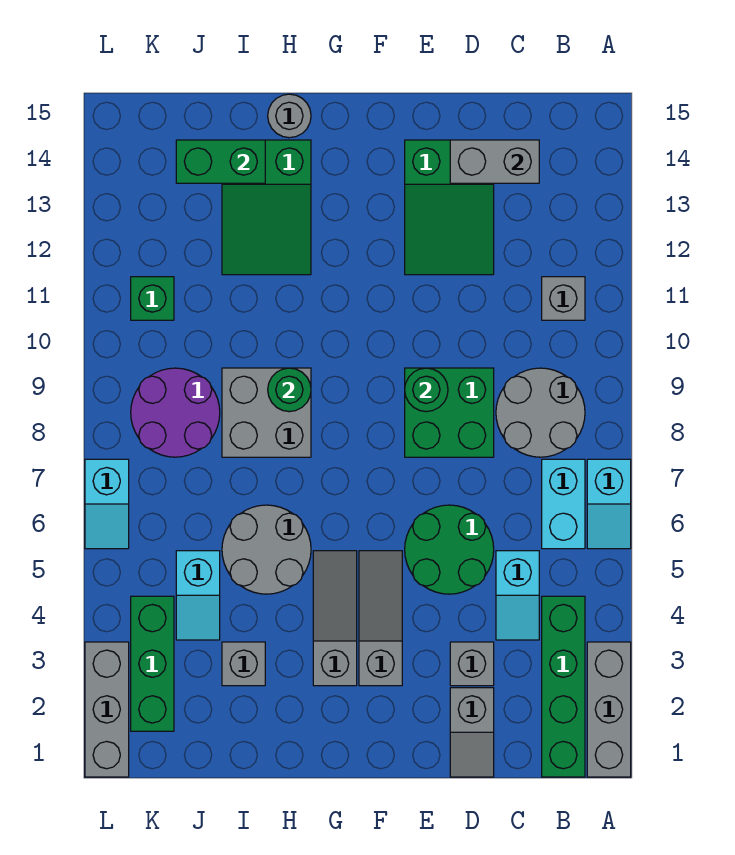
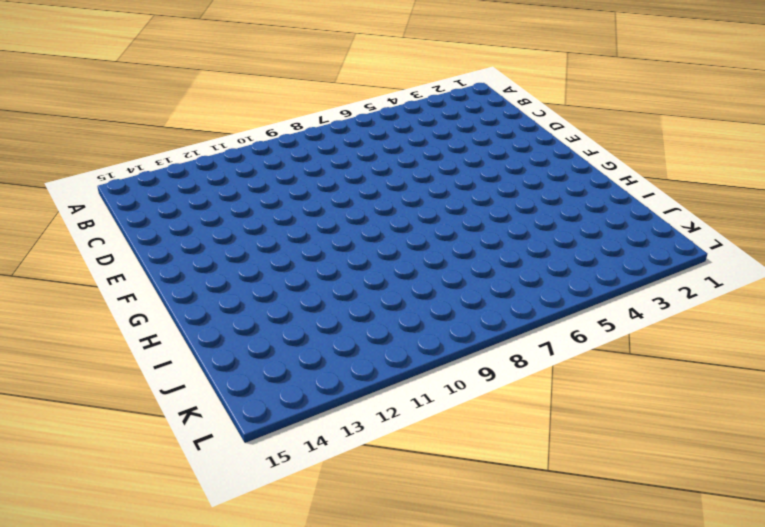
none -> grey 1x3 brick [587,642,631,777]
none -> cyan 1x2 slope [587,459,631,549]
none -> green 1x4 brick [542,596,585,777]

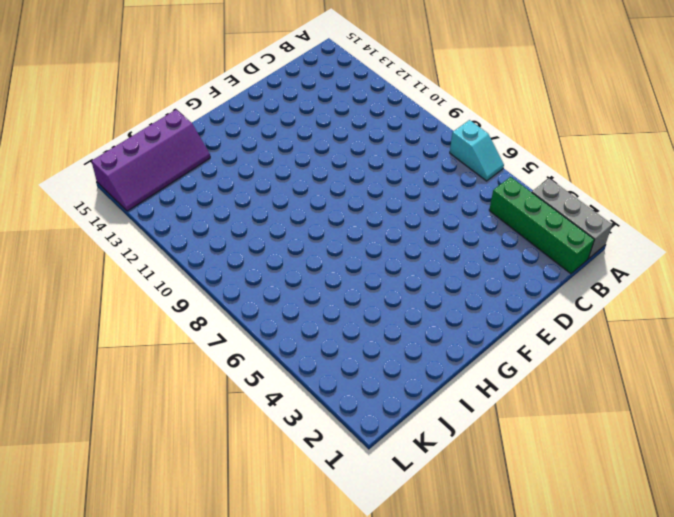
purple 2x4 slope [92,110,210,211] -> green 2x3 slope [222,140,311,275]
none -> cyan 1x2 brick [542,459,585,549]
none -> grey 2x2 round brick [496,368,585,457]
none -> grey 1x1 brick [542,277,585,320]

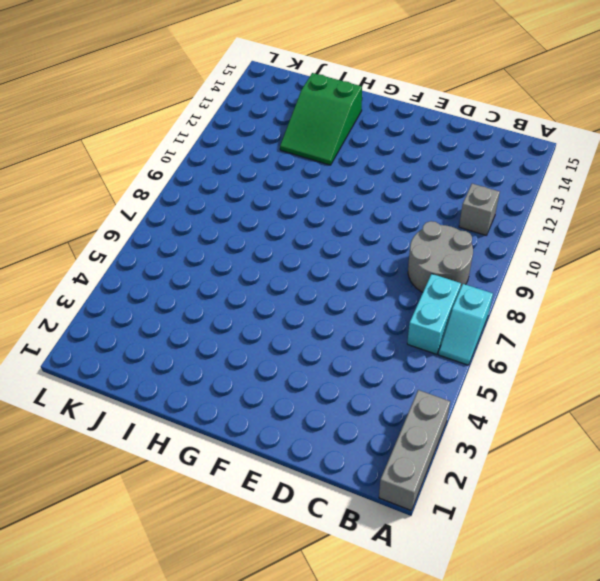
none -> green 1x4 brick [542,596,585,777]
none -> cyan 1x2 slope [496,551,539,640]
none -> grey 1x2 slope [450,688,494,777]

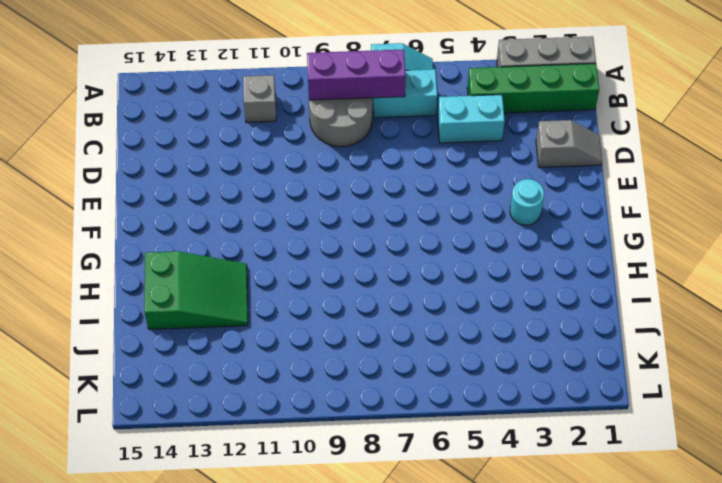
purple 1x3 brick [307,49,406,100] -> none
cyan 1x2 brick [438,95,505,143] -> cyan 1x2 slope [496,551,539,640]
cyan 1x1 round brick [510,179,544,225] -> grey 1x3 slope [359,551,402,686]
none -> grey 1x1 brick [450,642,494,686]
none -> green 2x2 round brick [405,505,494,594]
none -> green 2x2 brick [405,368,494,457]

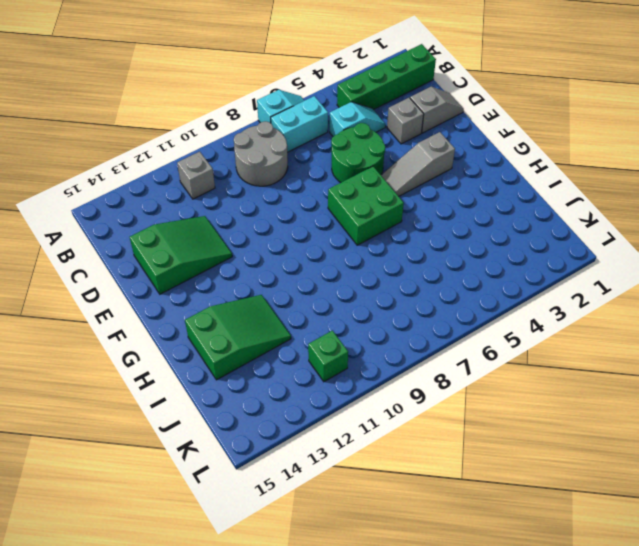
green 2x2 brick [328,166,404,245] -> green 2x2 brick moved to [405,368,494,457]
none -> grey 1x3 brick [587,642,631,777]
none -> grey 1x3 slope [313,551,357,686]
none -> grey 2x2 round brick [222,505,311,594]

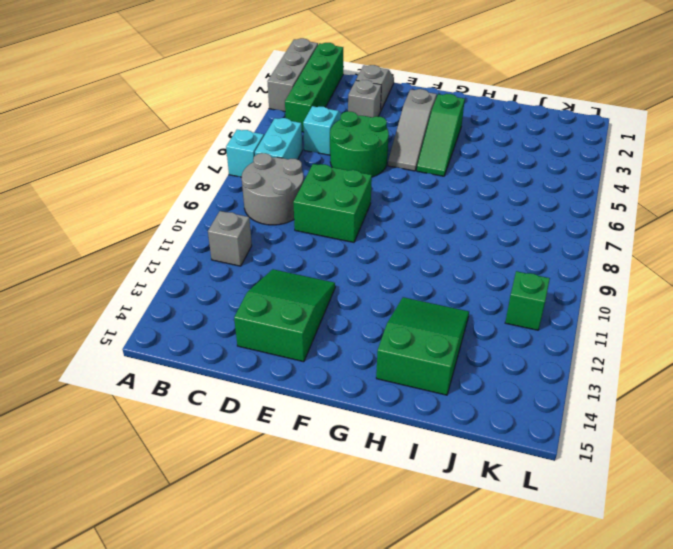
green 1x3 slope [417,94,465,176] -> grey 1x3 slope [313,551,357,686]
none -> grey 2x2 round brick [222,505,311,594]
none -> grey 2x2 brick [222,368,311,457]
none -> grey 1x1 round brick [268,94,311,138]

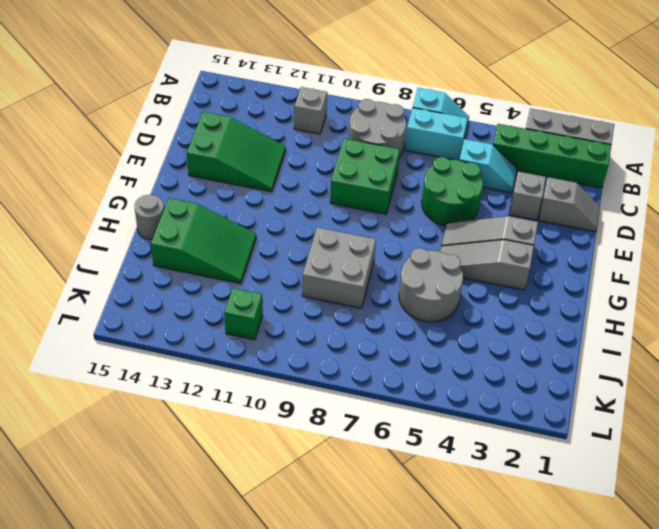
none -> grey 1x1 brick [222,642,265,686]
none -> cyan 1x2 slope [176,551,220,640]
none -> purple 2x2 round brick [131,368,220,457]

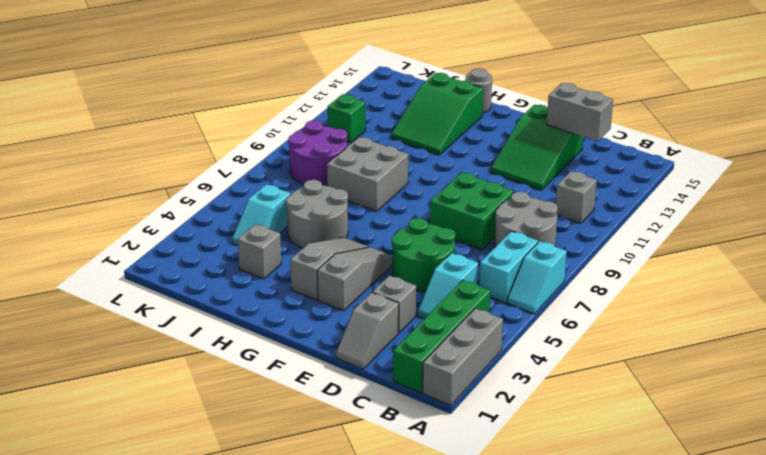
none -> green 1x3 brick [131,596,174,731]
none -> grey 1x3 brick [85,642,129,777]
none -> cyan 1x2 slope [85,459,129,549]

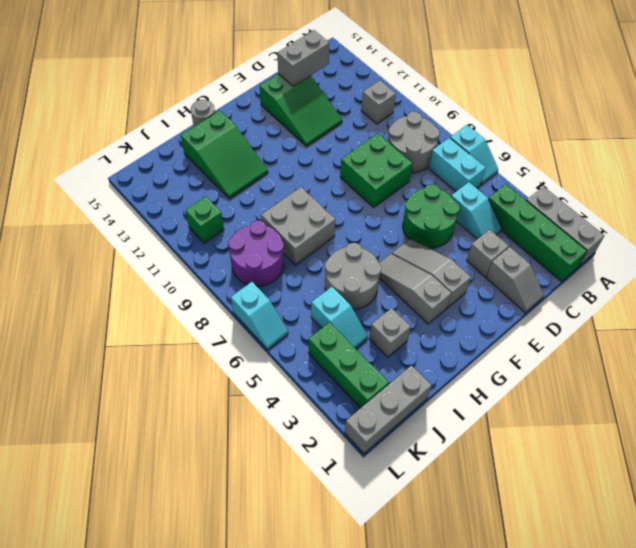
grey 1x3 brick [345,366,432,453] -> grey 1x3 brick turned to [85,642,129,777]
none -> green 1x1 round brick [405,368,448,412]
none -> green 1x1 round brick [268,368,311,412]
none -> green 1x2 brick [176,140,265,183]

